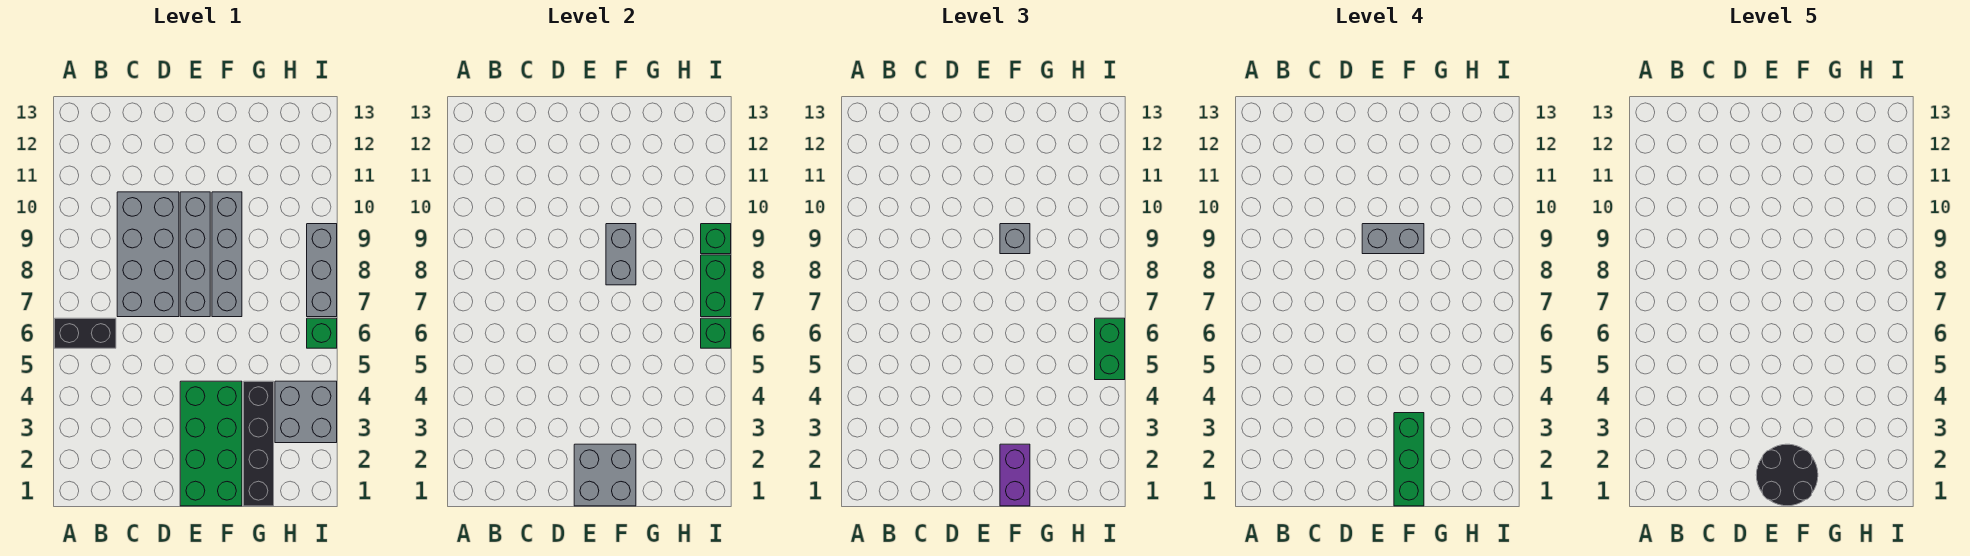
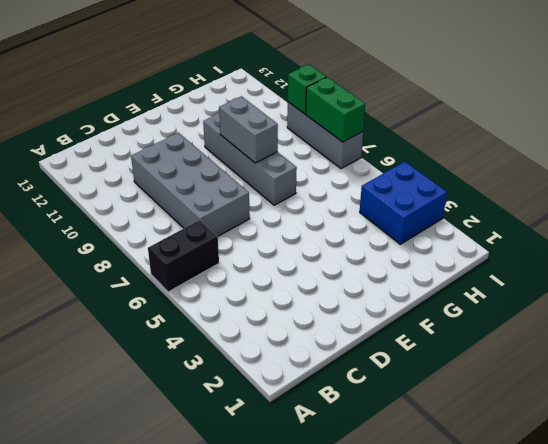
blue 2x2 brick [360,162,447,244] -> grey 2x2 brick [275,381,337,443]
none -> green 2x4 brick [180,381,242,506]
none -> grey 1x4 brick [180,192,210,317]
none -> black 1x4 brick [244,381,274,506]

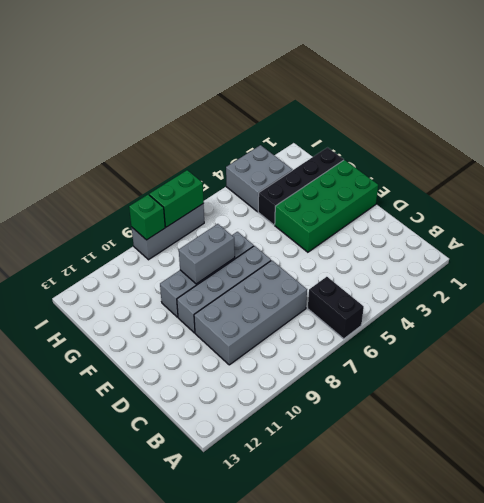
none -> green 1x1 brick [307,318,337,348]
none -> grey 2x2 brick [574,444,636,506]
none -> green 1x1 brick [701,318,731,348]

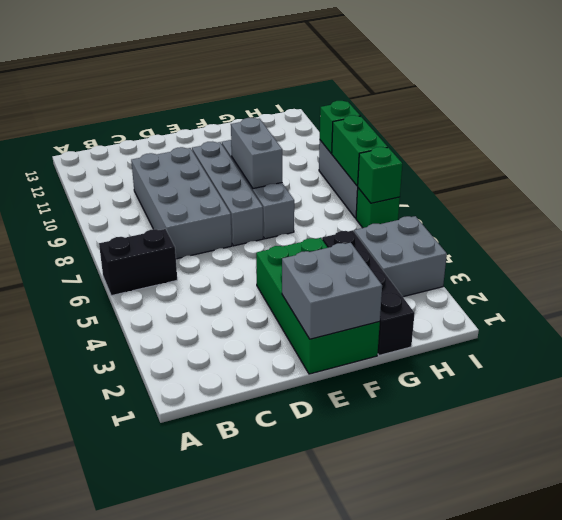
none -> purple 1x2 brick [1000,444,1030,506]
none -> grey 1x1 brick [1000,224,1030,254]
none -> green 1x2 brick [1095,318,1125,380]

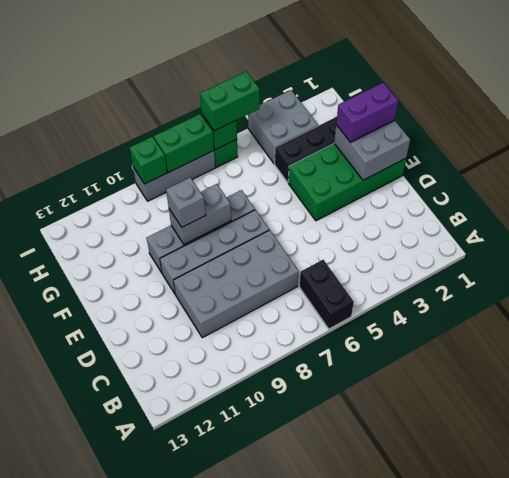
none -> grey 1x2 brick [1362,224,1424,254]
none -> green 1x3 brick [1394,413,1424,506]
none -> black 2x2 round brick [1756,444,1818,506]

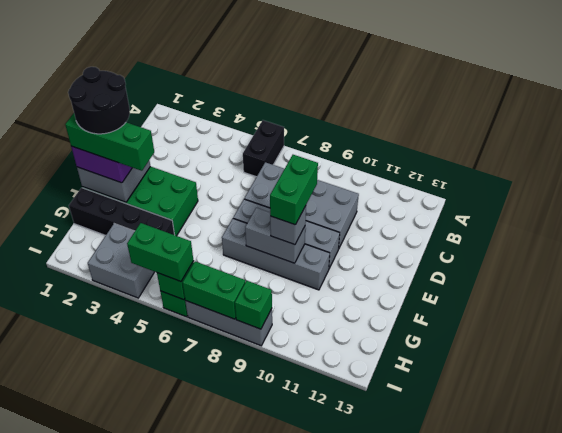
green 1x2 brick [270,155,318,225] -> grey 1x2 brick [1362,224,1424,254]

